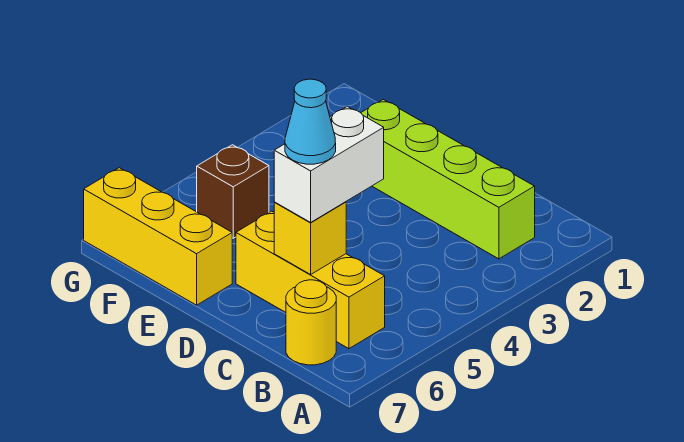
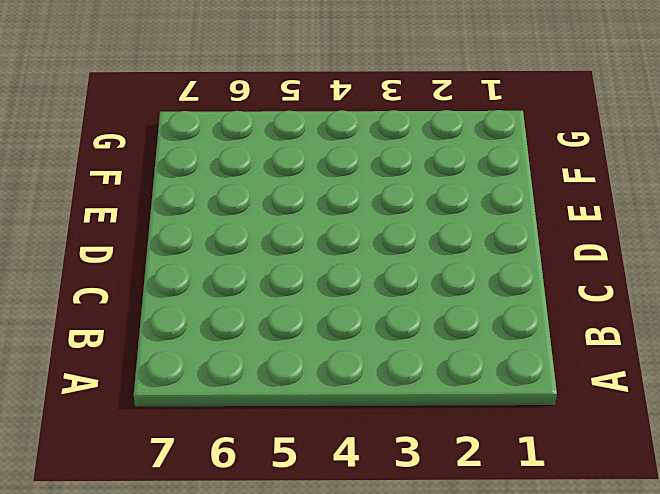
none -> lime 1x4 brick [361,100,535,259]
none -> yellow 1x3 brick [236,211,385,349]

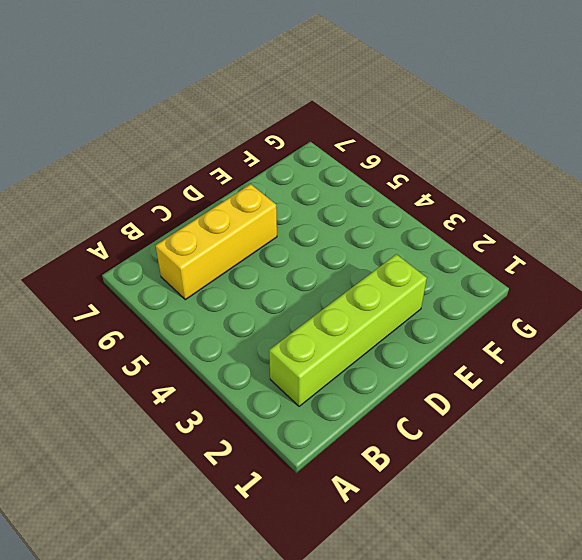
none -> yellow 1x1 round brick [286,280,336,365]
none -> yellow 1x3 brick [84,168,232,305]

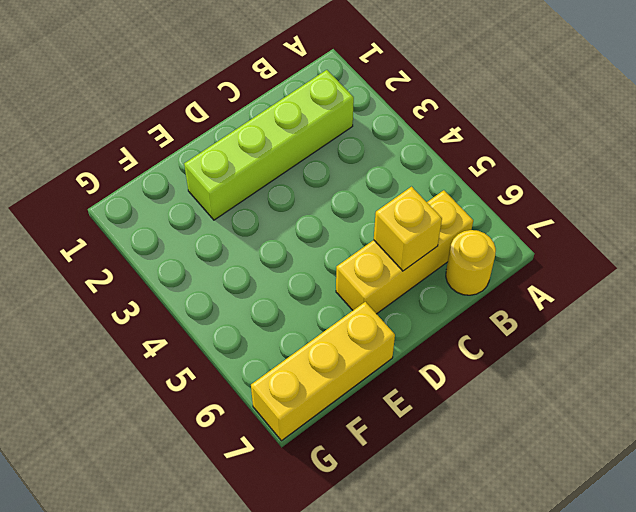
none -> brown 1x1 brick [197,145,269,238]
none -> white 1x2 brick [274,106,384,222]

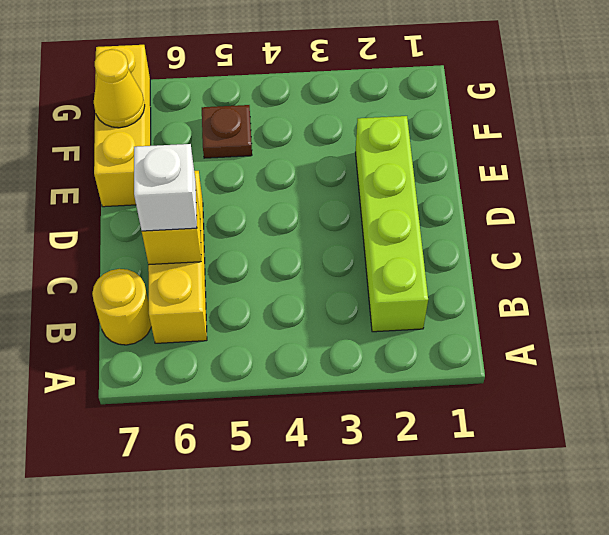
white 1x1 brick [134,144,197,231] -> white 1x2 brick [274,106,384,222]
brown 1x1 plate [202,105,252,158] -> brown 1x1 brick [197,145,269,238]
yellow 1x1 cone [94,50,145,128] -> none
none -> cyan 1x1 cone [285,79,336,164]

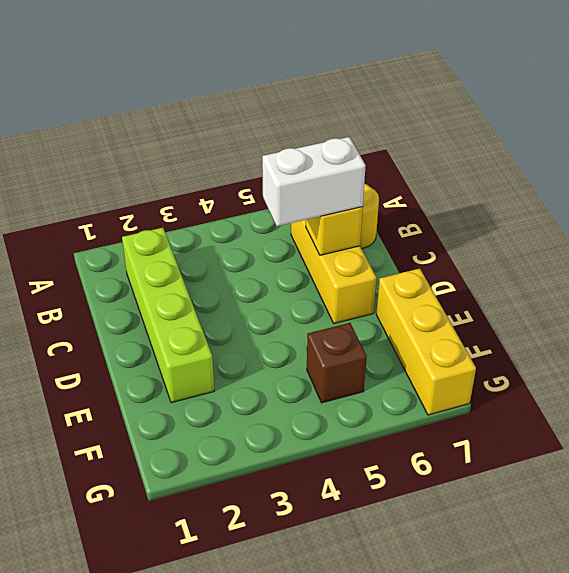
none -> cyan 1x1 cone [285,79,336,164]

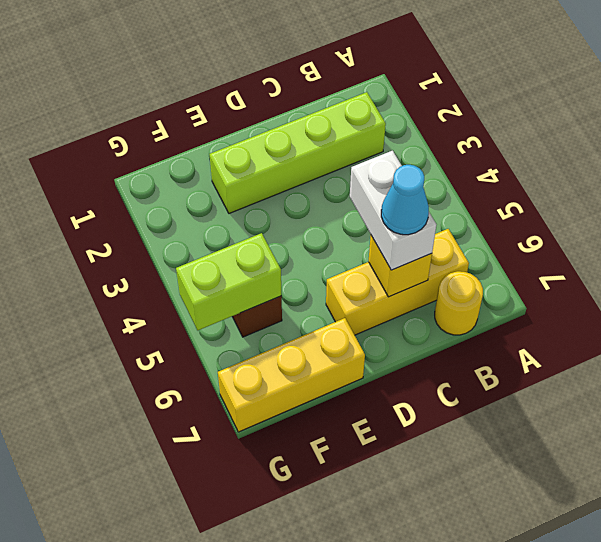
lime 1x2 brick [176,233,282,330] -> none

